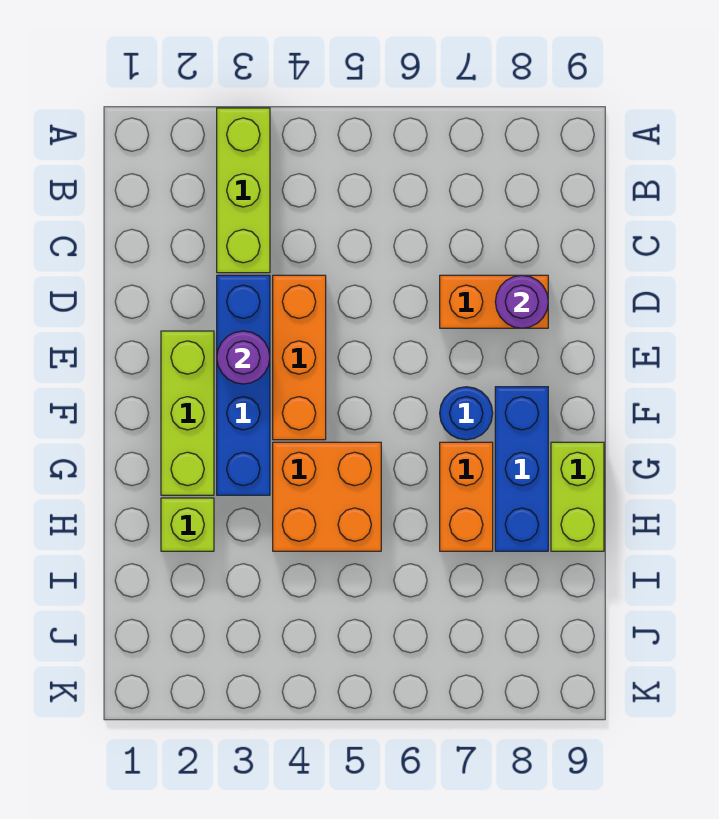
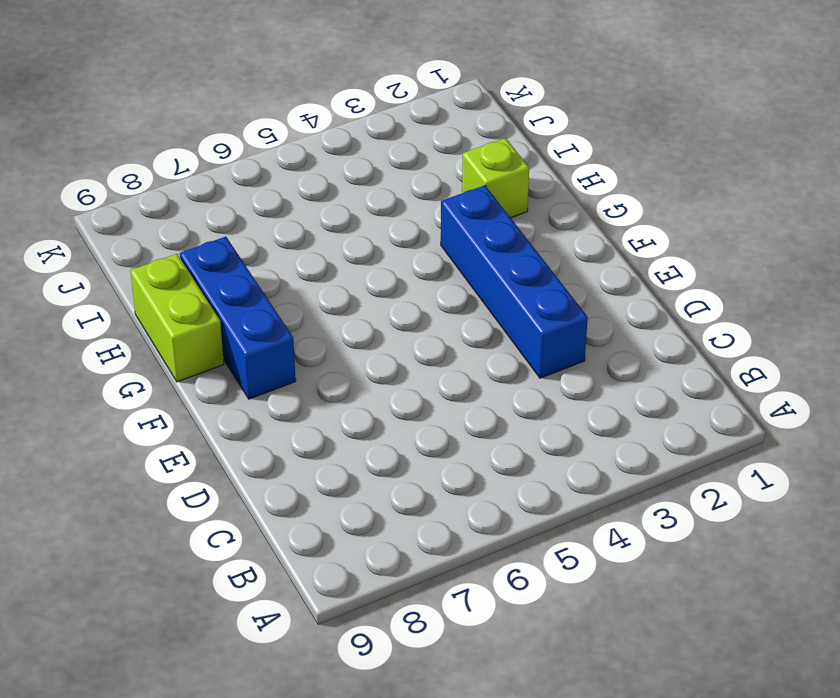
none -> lime 1x3 brick [217,108,270,273]
none -> orange 1x3 brick [273,275,326,440]
none -> orange 1x2 brick [440,275,548,328]

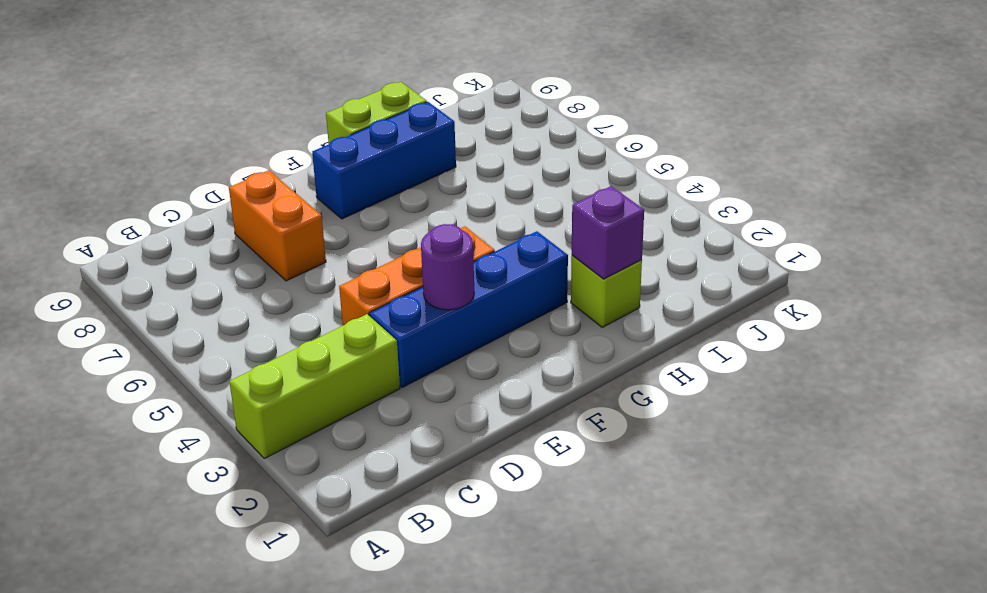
purple 1x1 brick [572,186,644,279] -> none
none -> lime 1x3 brick [161,331,214,495]
none -> blue 1x1 round brick [440,387,493,440]
none -> orange 2x2 brick [273,442,381,551]

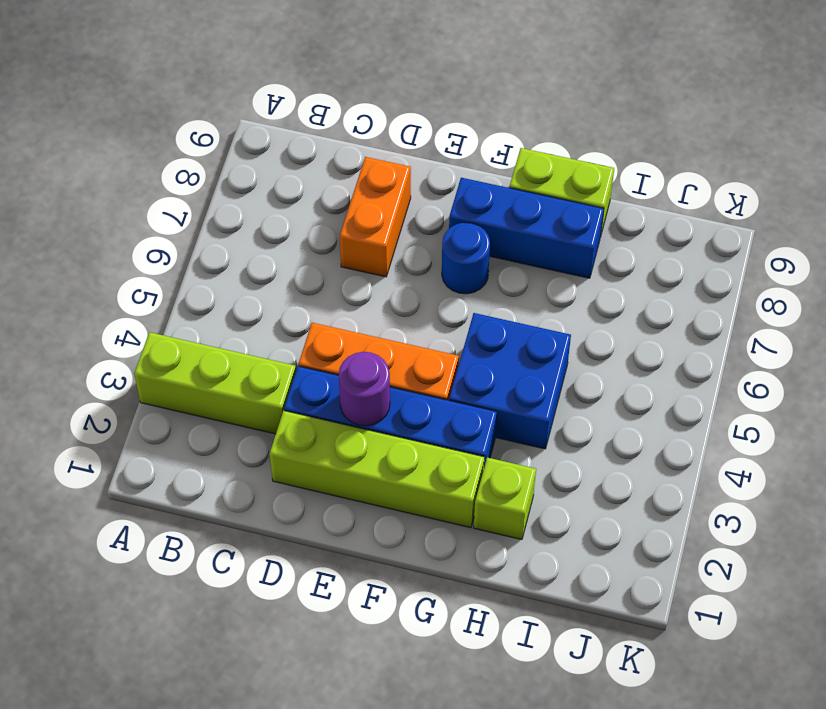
lime 1x4 brick [270,411,485,528] -> lime 1x3 brick [161,331,214,495]
blue 2x2 brick [449,313,571,449] -> orange 2x2 brick [273,442,381,551]
none -> orange 1x2 brick [440,442,493,551]
none -> purple 1x1 round brick [495,275,548,328]

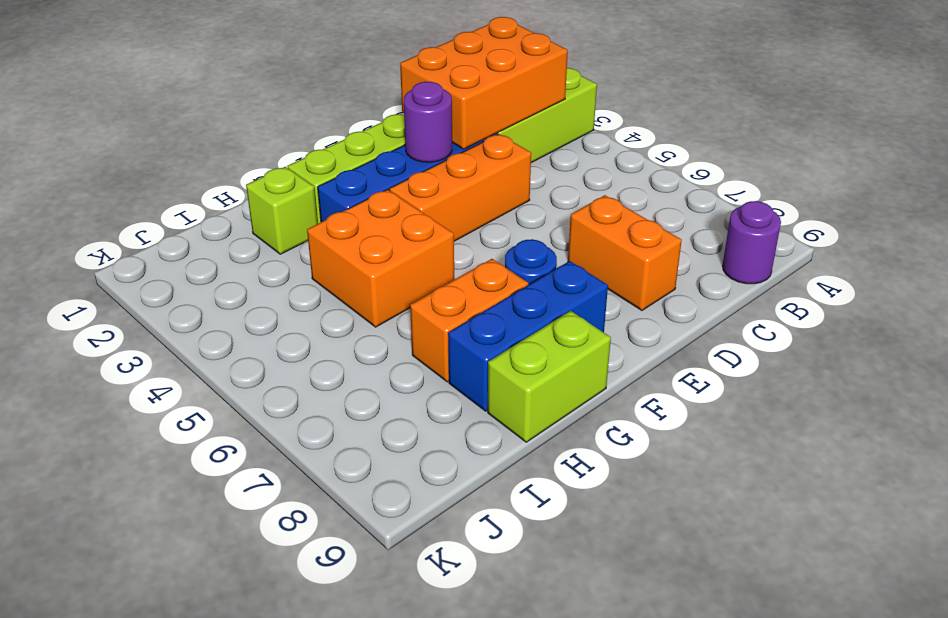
orange 2x3 brick [400,17,568,149] -> none
purple 1x1 round brick [722,201,781,284] -> purple 1x1 round brick moved to [495,275,548,328]

